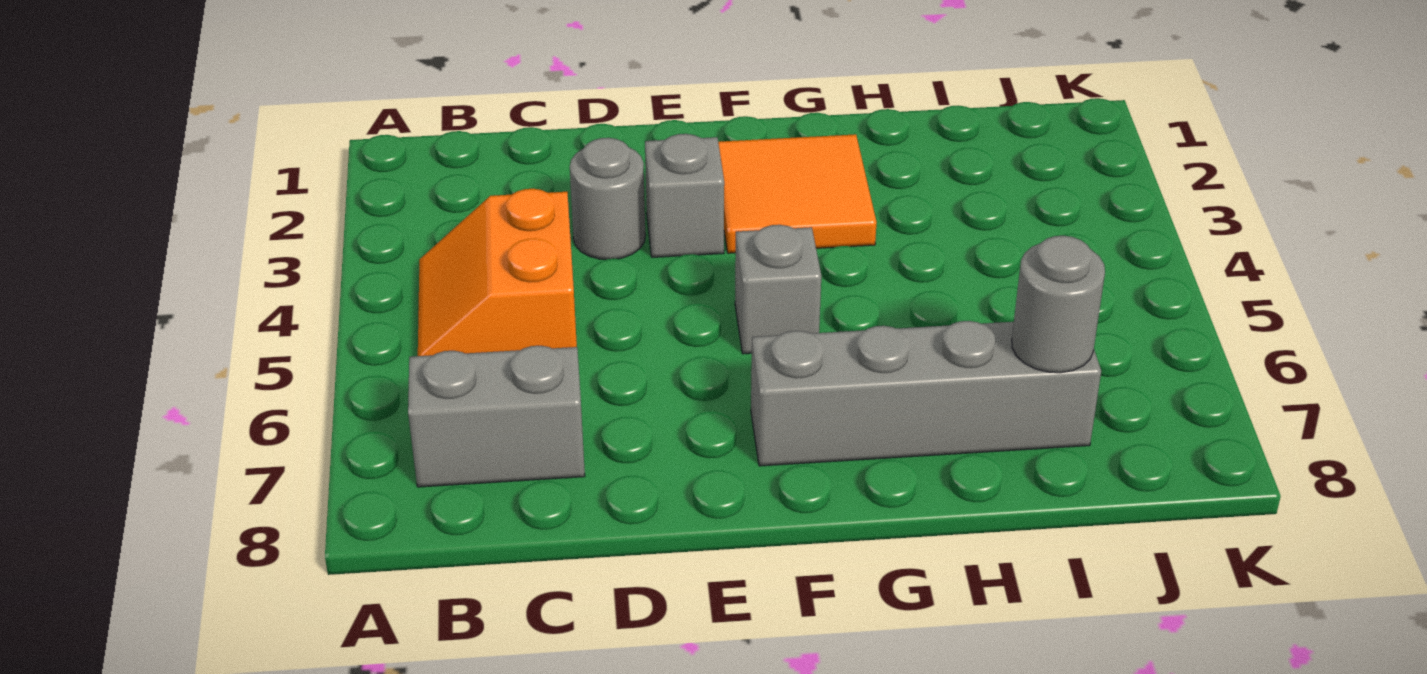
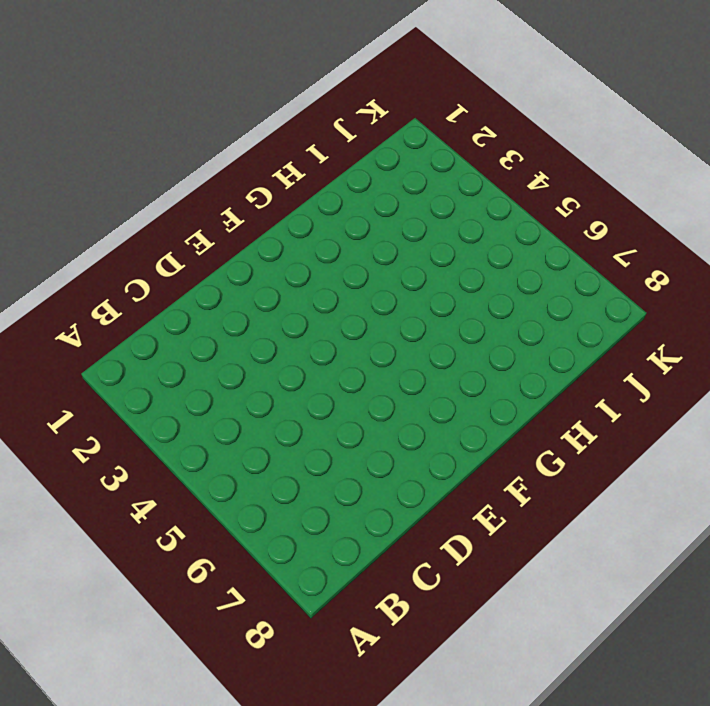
none -> orange 2x2 slope [418,189,577,356]
none -> grey 1x2 brick [408,346,585,487]

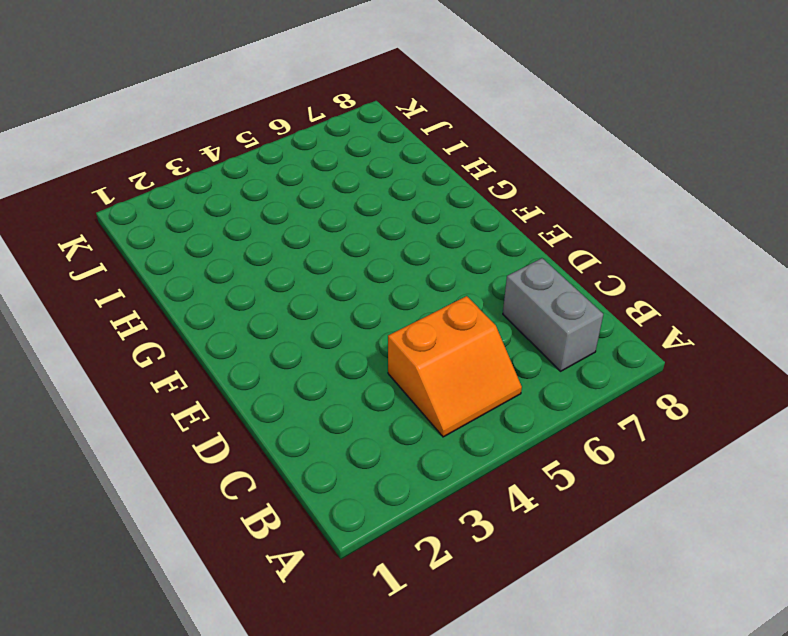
none -> grey 1x1 round brick [570,138,645,260]
none -> grey 1x1 brick [645,134,724,257]

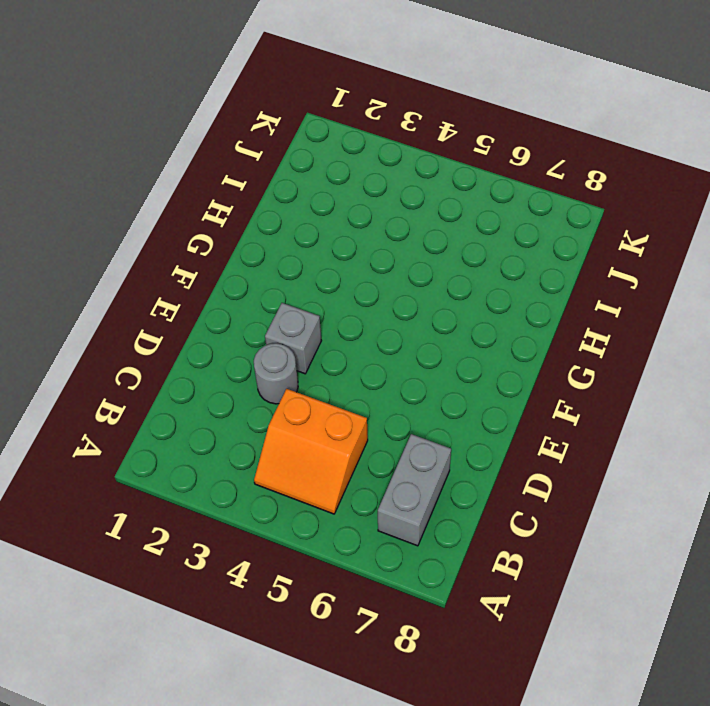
none -> orange 2x2 tile [718,134,877,253]
none -> grey 1x1 brick [735,225,821,354]

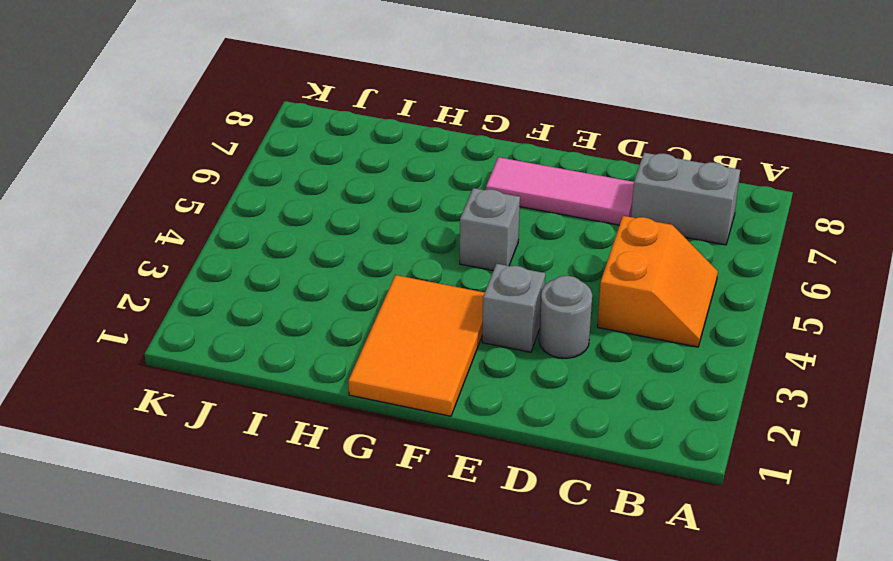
pink 1x3 tile [486,157,634,225] -> grey 1x4 brick [751,321,1101,466]
orange 2x3 tile [348,275,485,416] -> orange 2x2 tile [718,134,877,253]
none -> grey 1x1 round brick [1012,236,1105,373]

